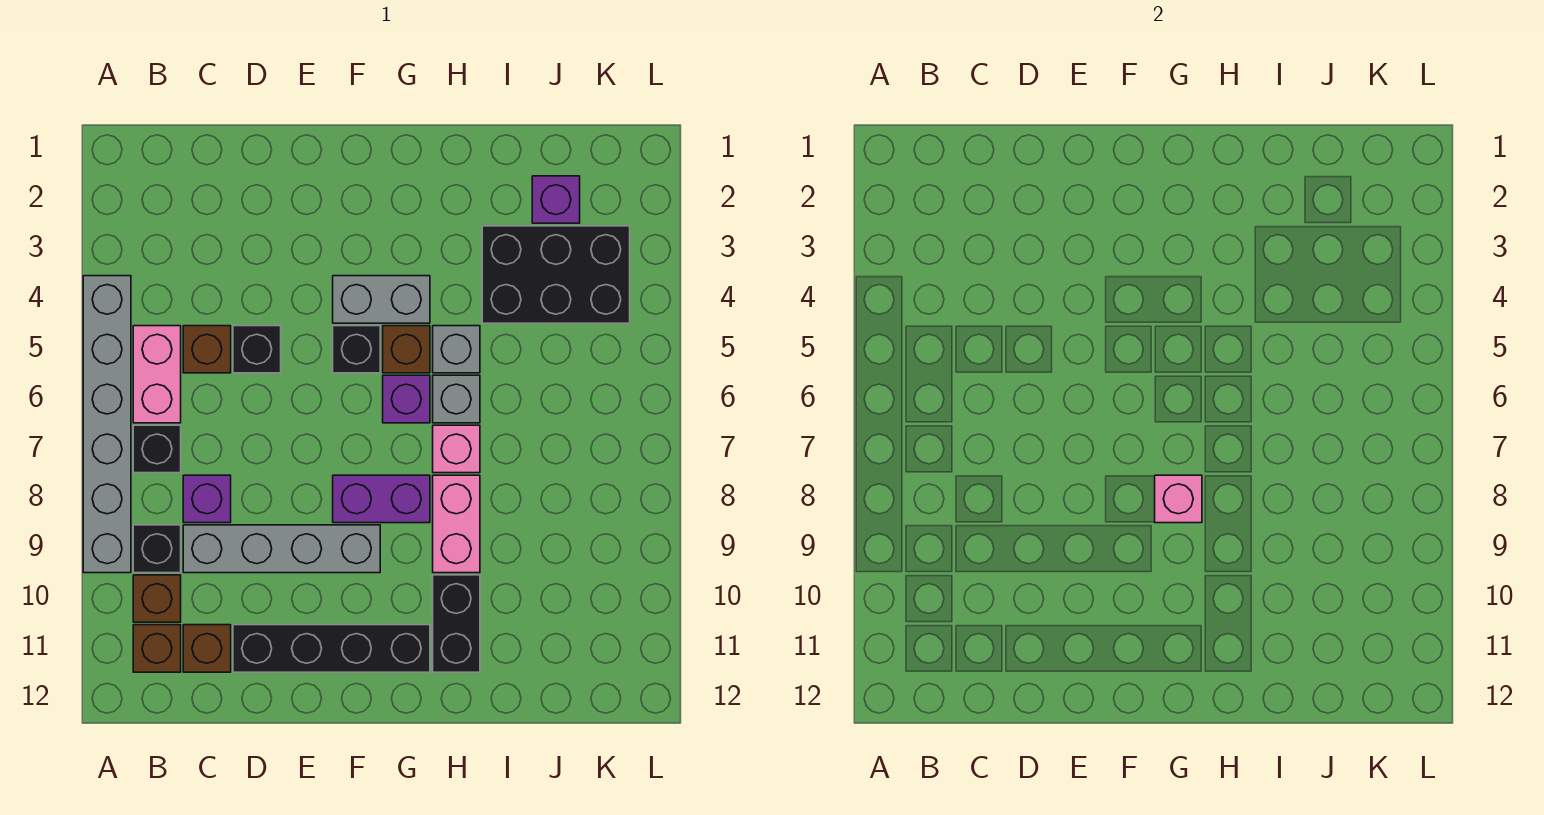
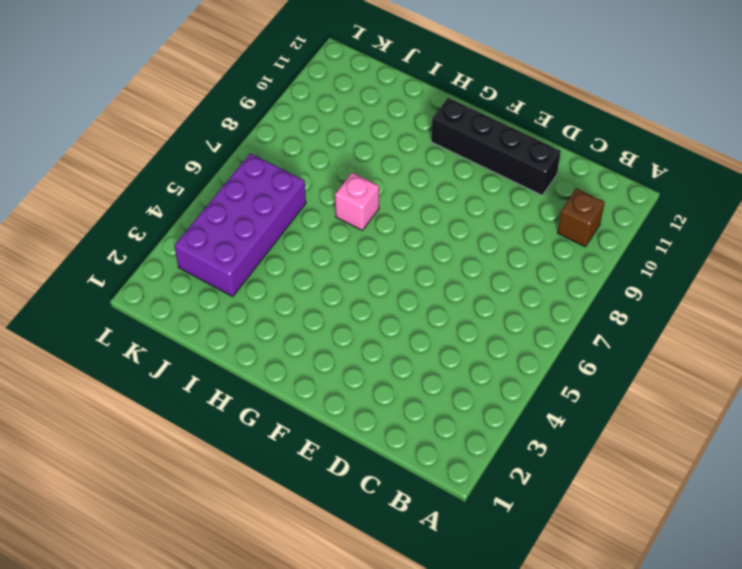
purple 2x4 brick [174,153,306,297] -> black 2x3 brick [482,226,630,323]
none -> grey 1x6 brick [83,276,131,573]
none -> pink 1x2 brick [133,326,181,423]
none -> black 1x1 brick [133,425,181,473]

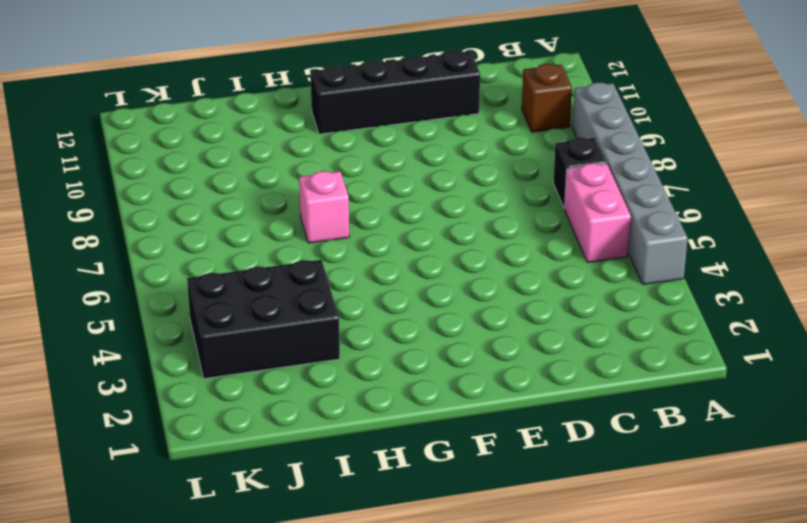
none -> black 1x1 brick [133,525,181,573]
none -> brown 1x1 brick [133,625,181,672]
none -> brown 1x1 brick [183,326,231,373]

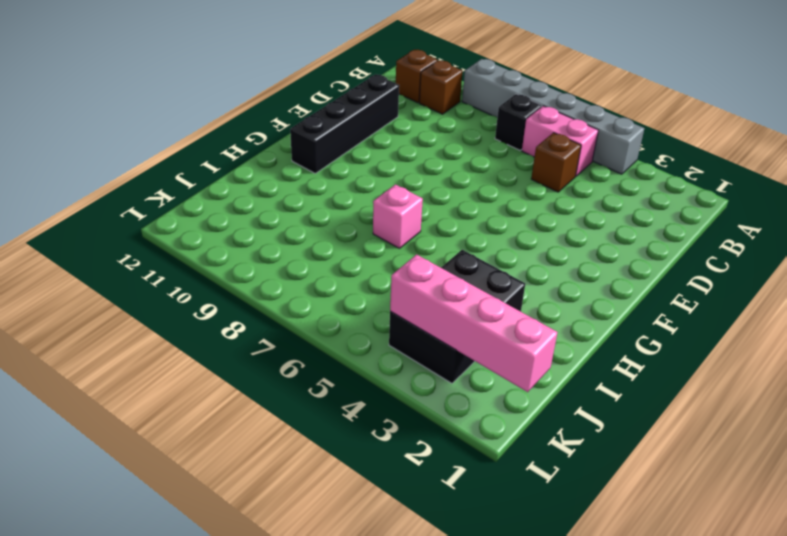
pink 1x4 brick [390,254,558,392] -> none
none -> black 1x1 brick [133,525,181,573]
none -> purple 1x1 brick [183,475,231,523]
none -> grey 1x4 brick [183,525,380,573]

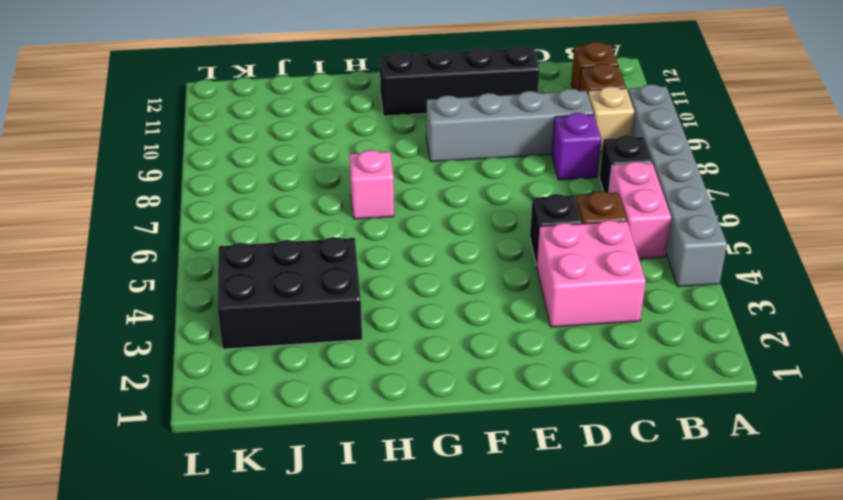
tan 1x1 brick [588,86,634,152] -> black 1x1 brick [133,525,181,573]
pink 2x2 brick [537,220,646,327] -> none
none -> brown 1x1 brick [183,625,231,672]
none -> grey 1x2 brick [333,276,430,323]
none -> black 1x1 brick [333,326,380,373]

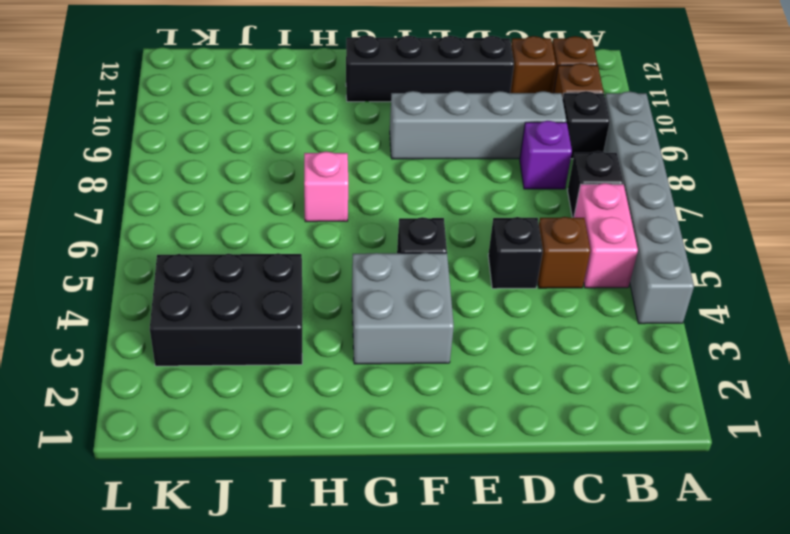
grey 2x2 brick [352,253,454,364] -> grey 1x2 brick [333,276,430,323]
none -> purple 1x2 brick [333,475,430,523]
none -> brown 1x1 brick [383,326,430,373]
none -> purple 1x1 brick [383,375,430,423]

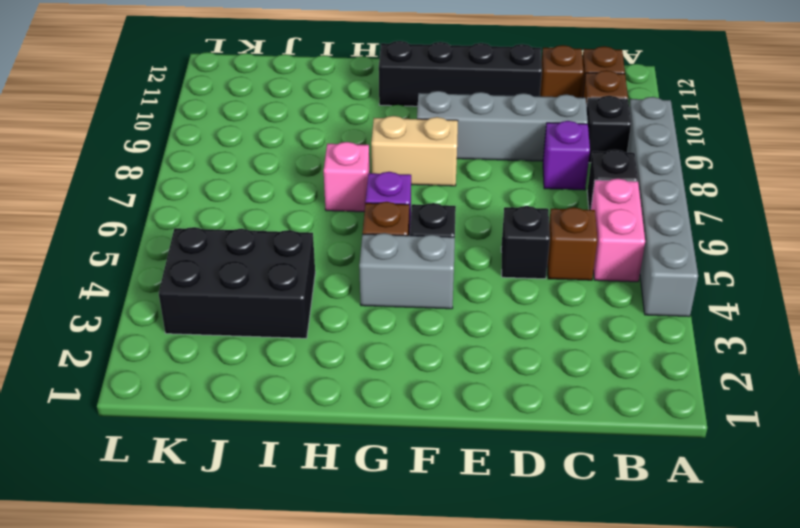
tan 1x2 brick [371,116,458,186] -> purple 1x2 brick [333,475,430,523]
none -> grey 1x1 brick [433,326,480,373]
none -> grey 1x1 brick [433,375,480,423]
none -> pink 1x2 brick [433,475,480,573]

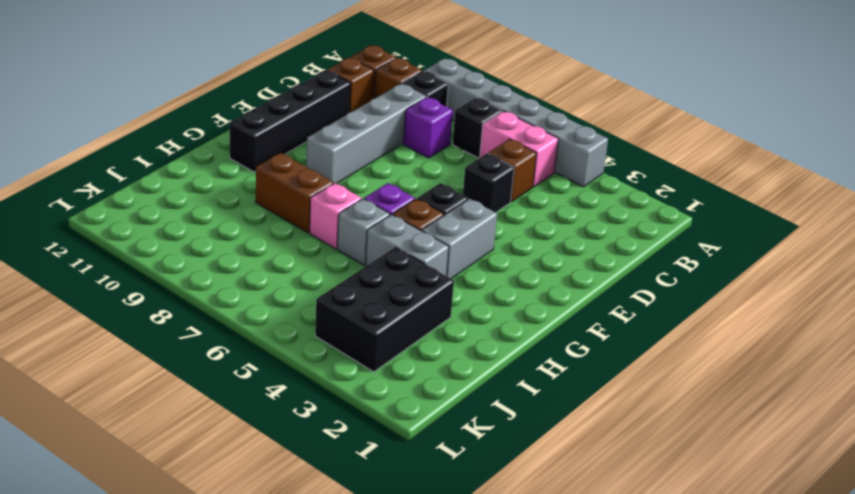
grey 1x2 brick [365,214,449,276] -> grey 1x1 brick [433,326,480,373]
brown 1x2 brick [256,153,334,233] -> pink 1x2 brick [433,475,480,573]
none -> purple 1x2 brick [333,475,430,523]
none -> black 1x2 brick [433,575,480,672]
none -> purple 1x1 brick [532,176,580,223]

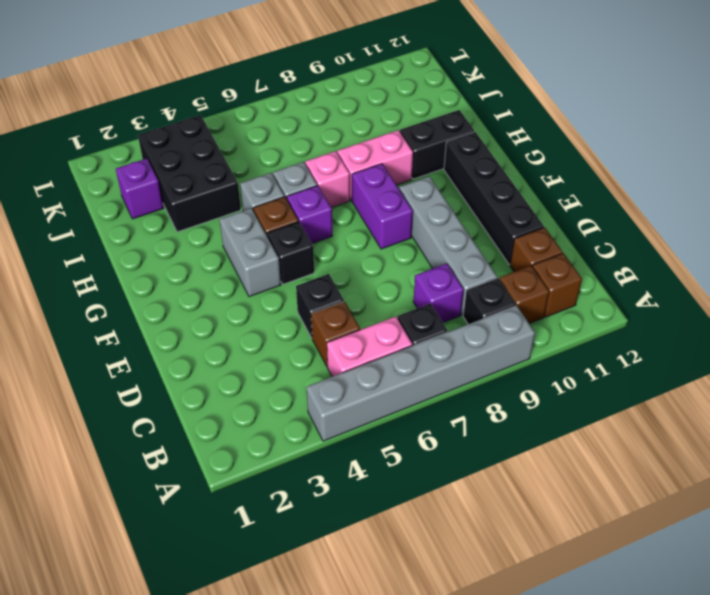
none -> pink 1x1 brick [1155,475,1202,523]

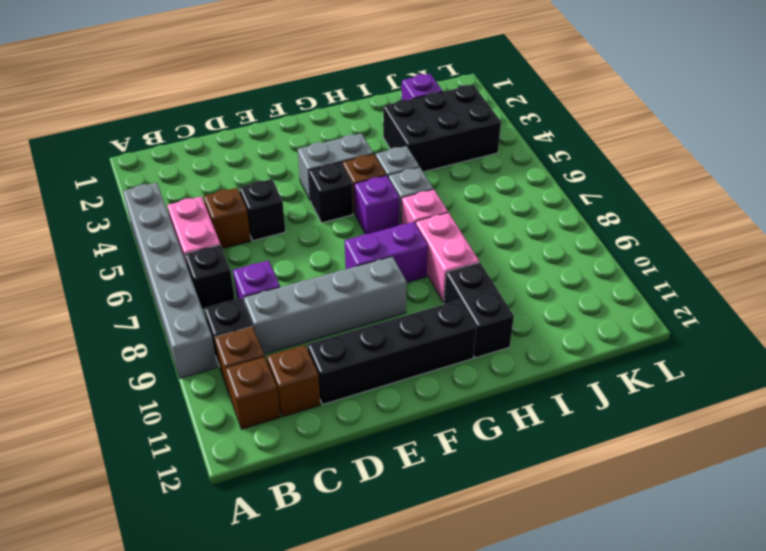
none -> pink 1x1 brick [1155,475,1202,523]

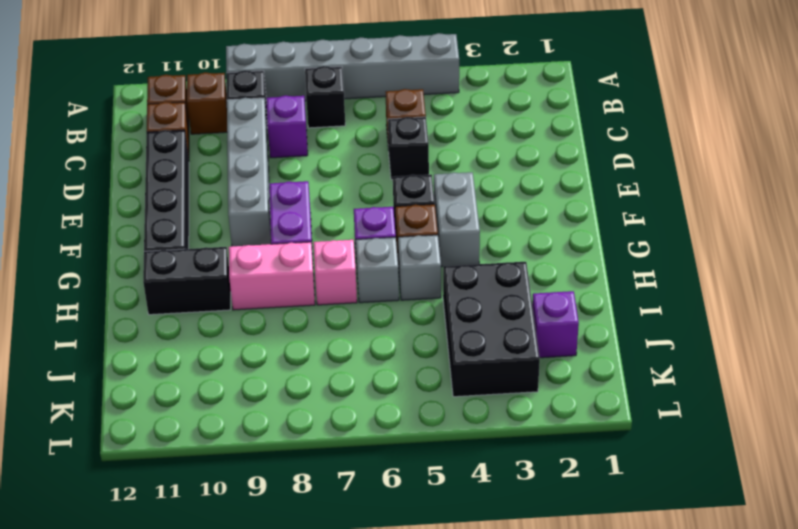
none -> pink 1x2 brick [133,326,181,423]
none -> pink 1x1 brick [1155,475,1202,523]

